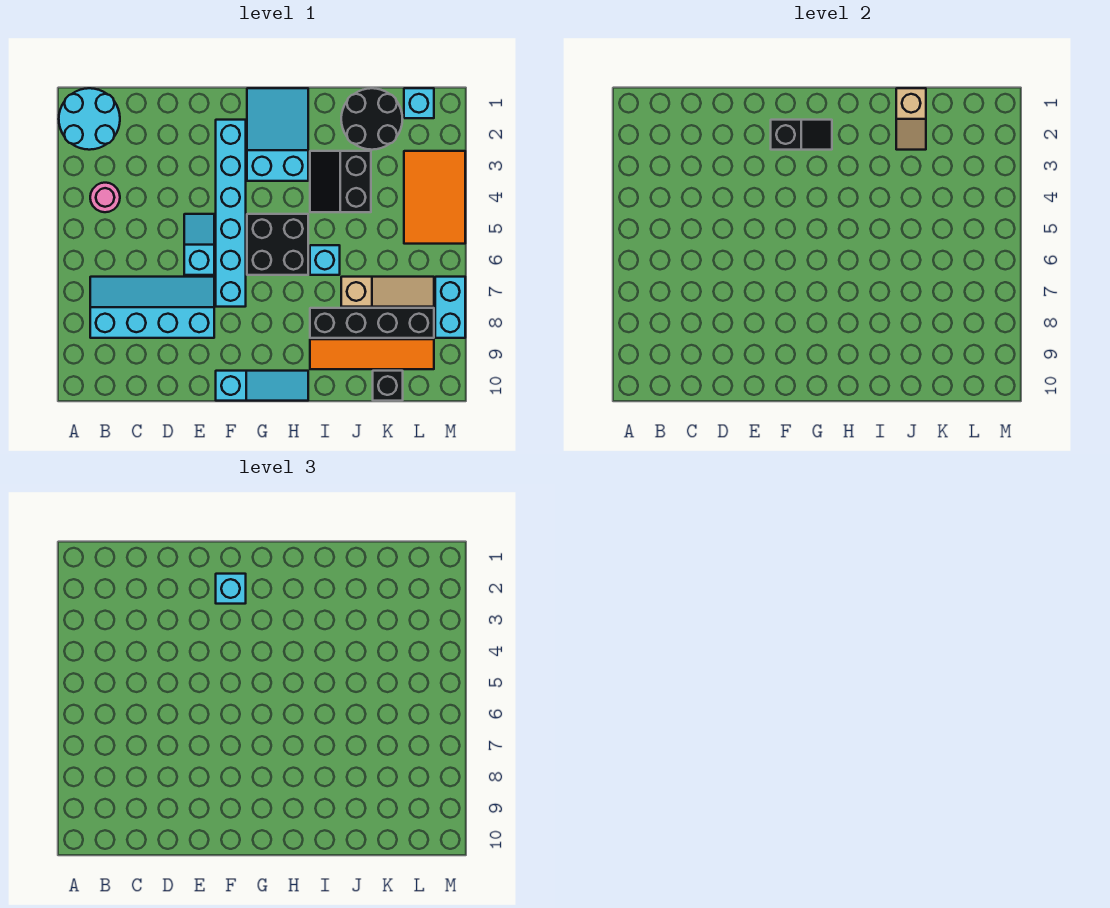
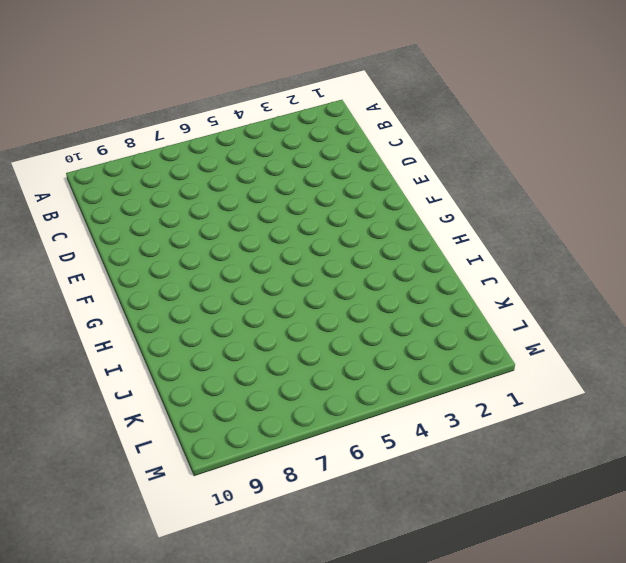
none -> cyan 2x2 round brick [59,88,120,150]
none -> pink 1x1 round brick [90,183,120,212]
none -> cyan 2x4 slope [90,277,214,338]

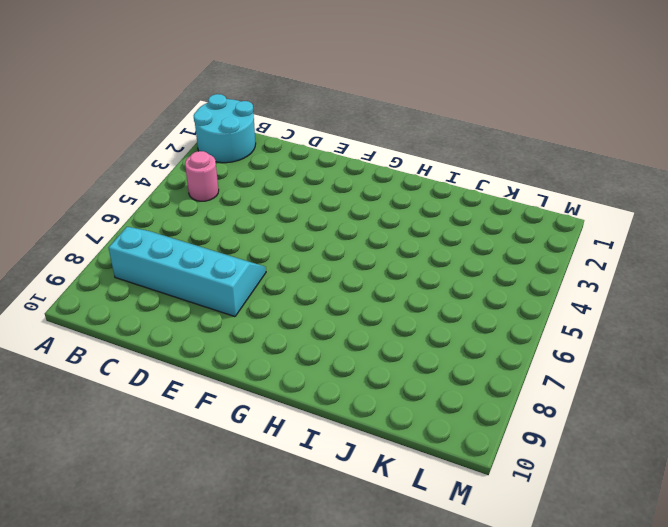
none -> cyan 1x2 slope [184,214,214,275]
none -> cyan 1x6 brick [216,120,246,307]
none -> cyan 1x3 slope [216,371,308,401]

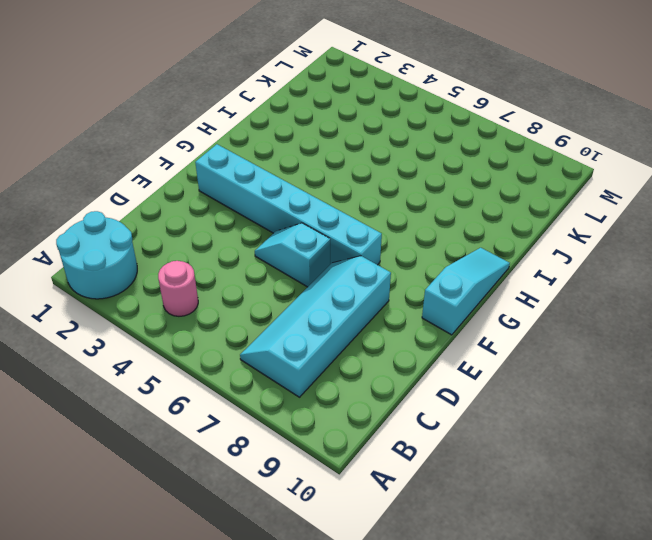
none -> cyan 2x3 slope [247,88,308,181]
none -> black 2x2 brick [247,214,308,275]
none -> black 2x2 slope [310,151,371,212]

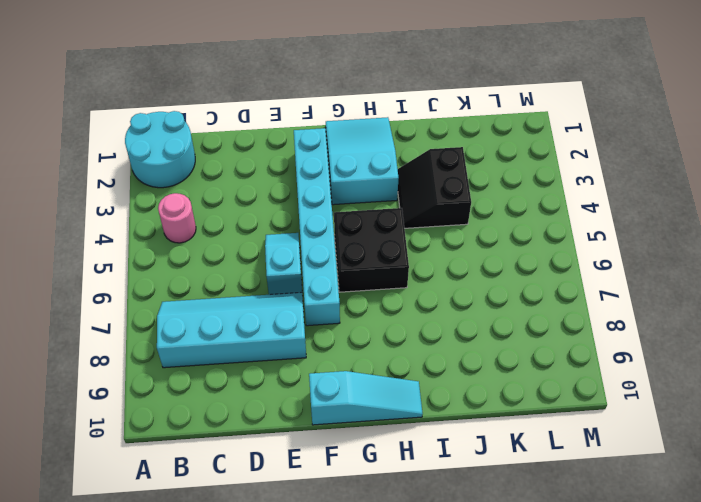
none -> cyan 1x1 brick [310,245,340,275]
none -> black 1x4 brick [310,308,434,338]
none -> orange 1x4 tile [310,339,434,369]

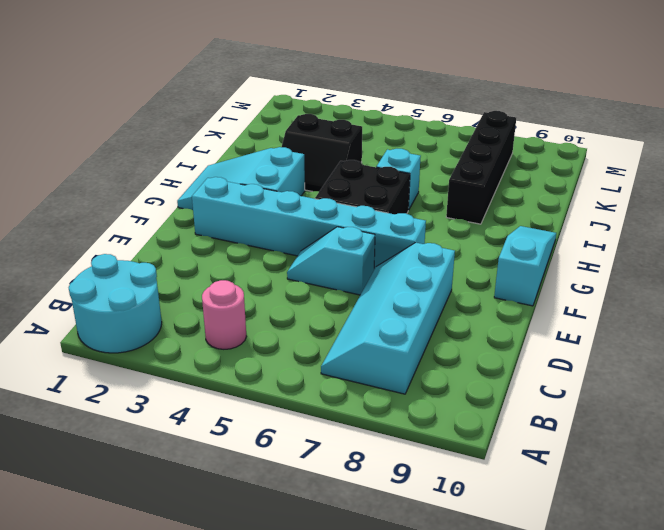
none -> orange 1x4 tile [310,339,434,369]
none -> black 2x2 round brick [341,88,402,150]
none -> tan 1x3 slope [341,277,434,307]

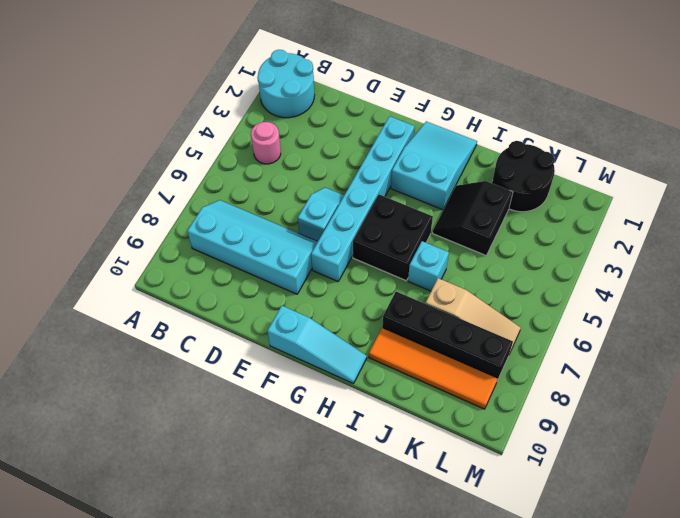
none -> black 1x1 brick [373,371,403,401]
none -> cyan 1x1 brick [404,88,434,118]
none -> orange 2x3 tile [404,151,465,244]

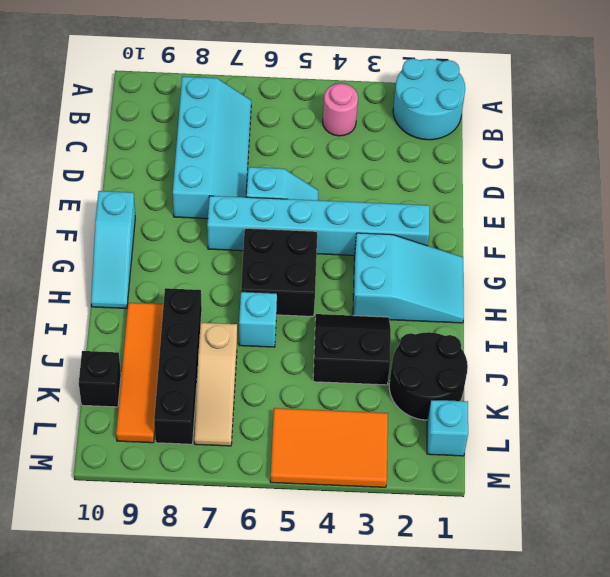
none -> cyan 1x2 brick [435,277,465,338]
none -> black 1x2 slope [771,120,832,150]
none -> tan 1x2 slope [896,88,926,150]

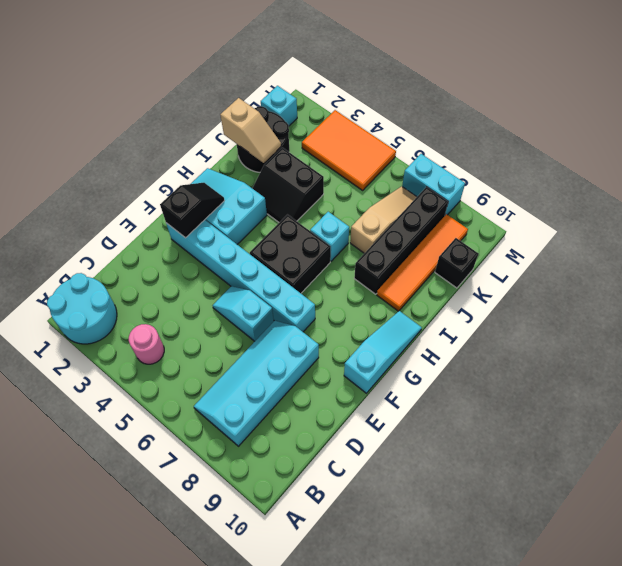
none -> cyan 1x1 brick [216,574,246,604]

